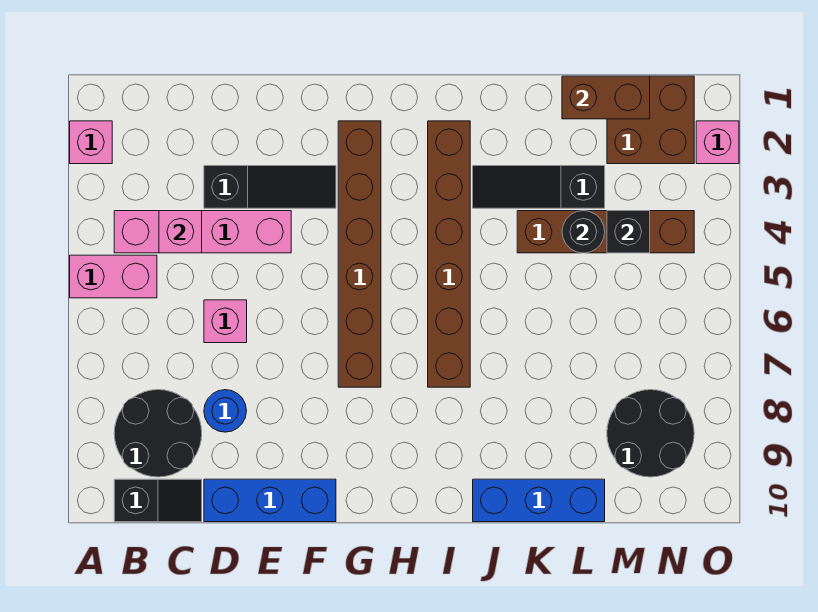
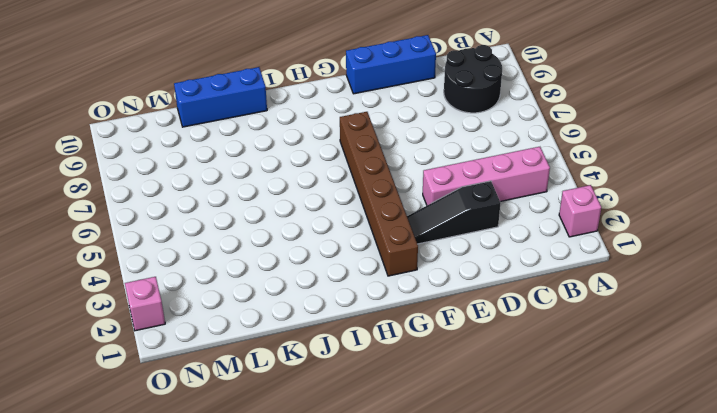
none -> pink 1x2 brick [70,255,157,298]
none -> black 1x2 slope [114,479,202,522]
none -> pink 1x1 brick [204,300,247,343]

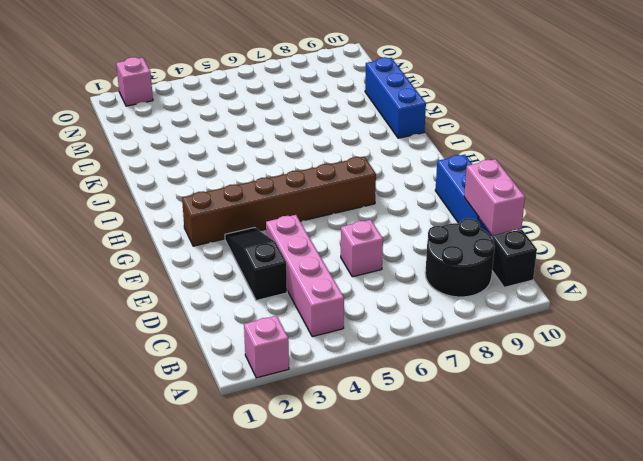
pink 1x2 brick [464,159,525,235] -> pink 1x2 brick moved to [70,255,157,298]
none -> blue 1x1 round brick [204,390,246,432]
none -> brown 1x6 brick [428,121,470,387]
none -> black 1x3 slope [473,166,605,208]

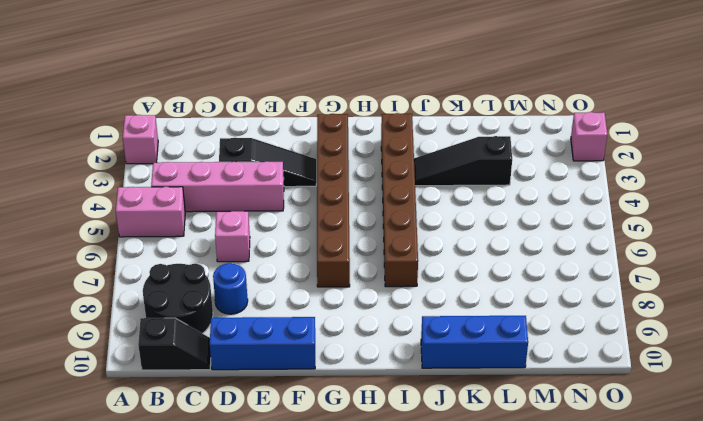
none -> brown 1x4 brick [517,211,694,253]
none -> brown 2x2 brick [607,76,694,164]
none -> black 2x2 round brick [607,390,694,477]

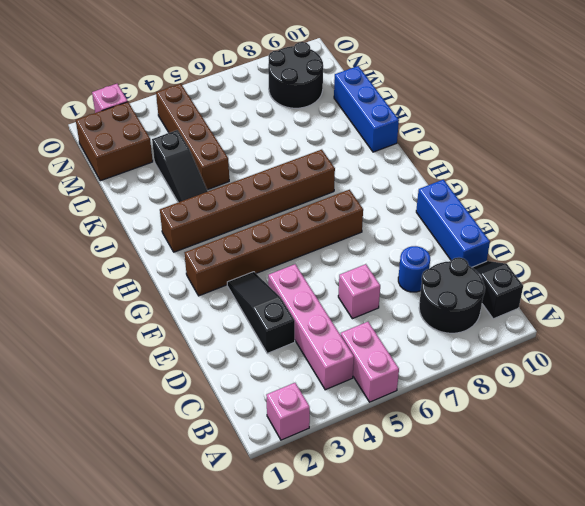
none -> pink 1x1 brick [159,211,202,253]
none -> brown 1x2 brick [562,76,650,119]
none -> black 1x1 round brick [562,211,605,253]

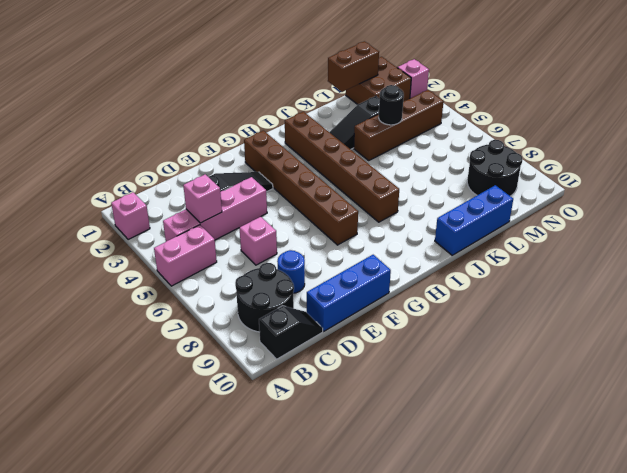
none -> black 1x1 brick [607,211,650,253]

